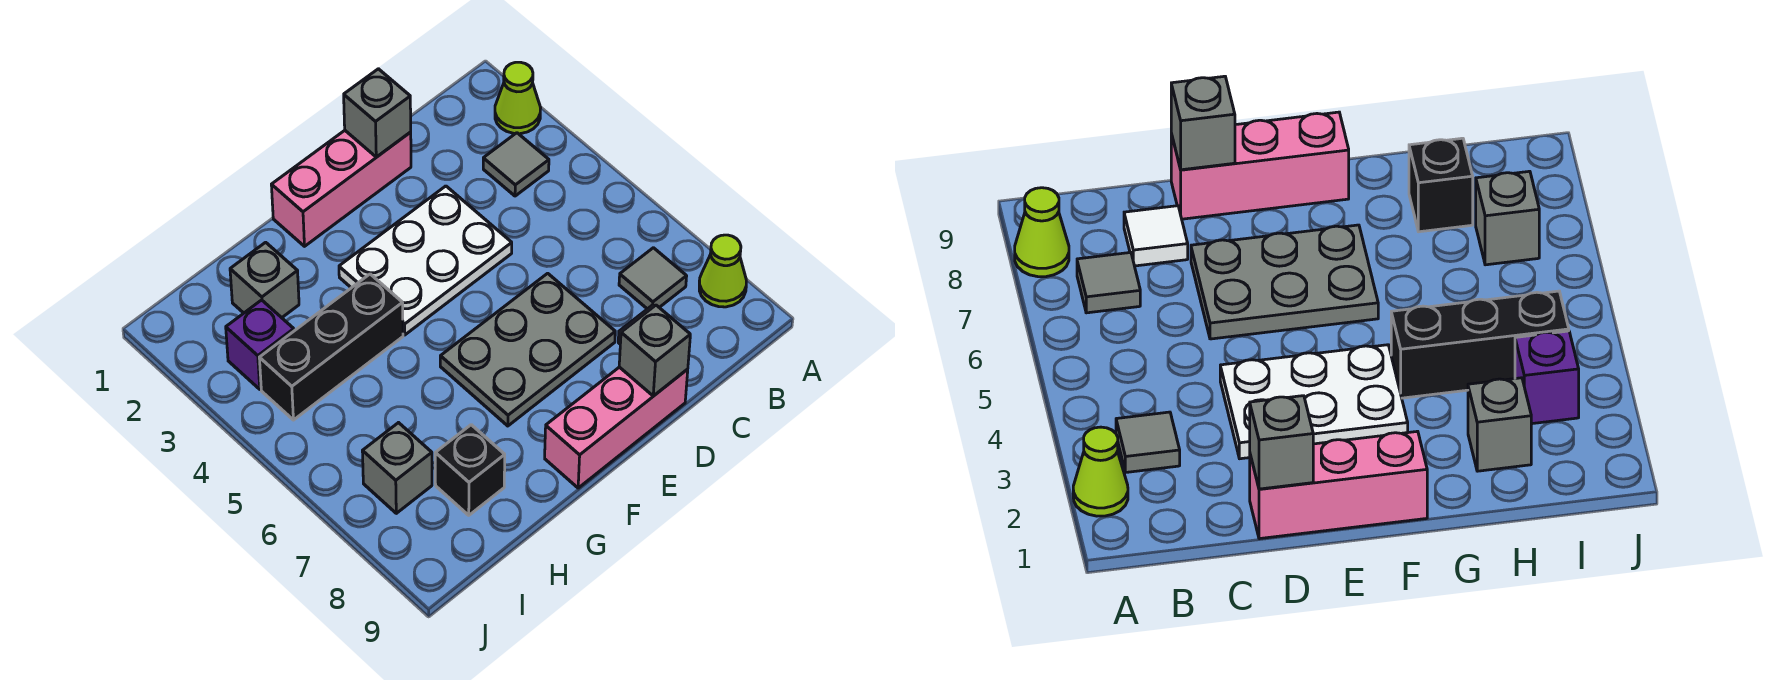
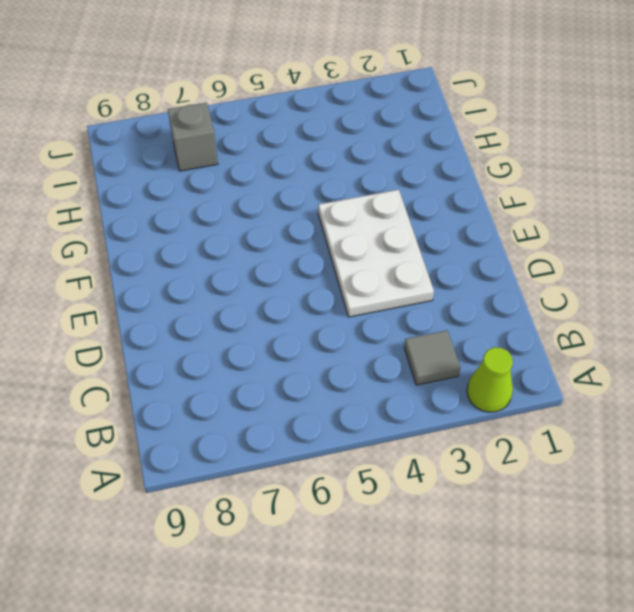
none -> lime 1x1 cone [699,235,746,307]
none -> grey 1x1 tile [619,248,687,309]
none -> white 1x1 tile [1124,206,1188,266]

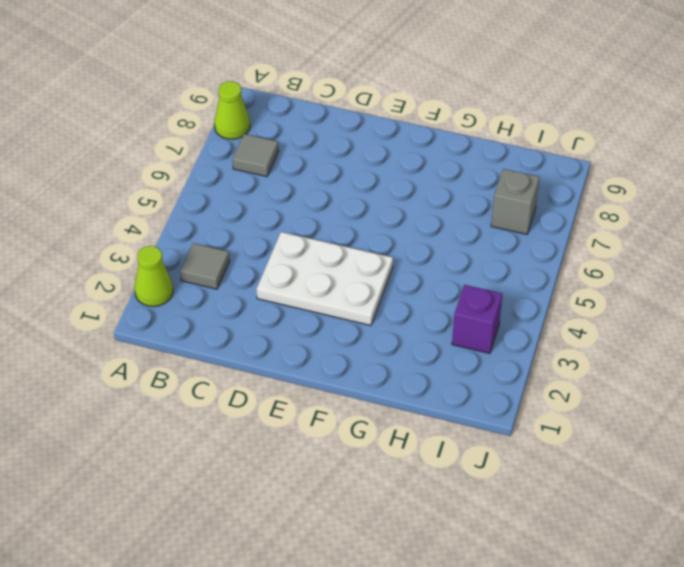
none -> white 1x1 tile [1124,206,1188,266]
none -> pink 1x3 brick [271,130,411,246]
none -> grey 2x3 plate [440,273,615,426]

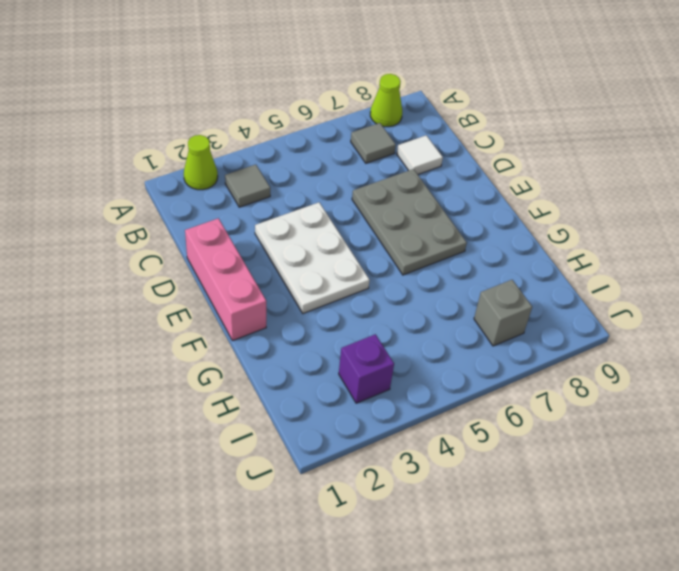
none -> pink 1x3 brick [545,367,688,488]
none -> black 1x3 brick [259,274,403,420]
none -> grey 1x1 brick [230,242,299,318]

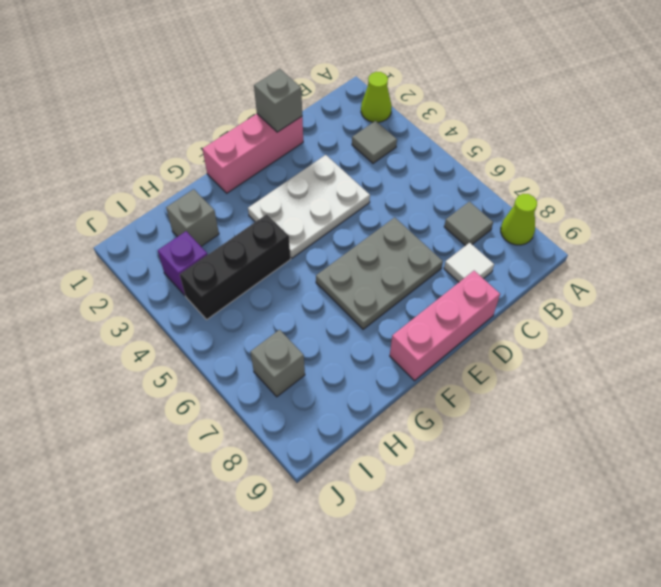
none -> black 1x1 brick [435,425,505,515]
none -> grey 1x1 brick [619,305,690,396]

